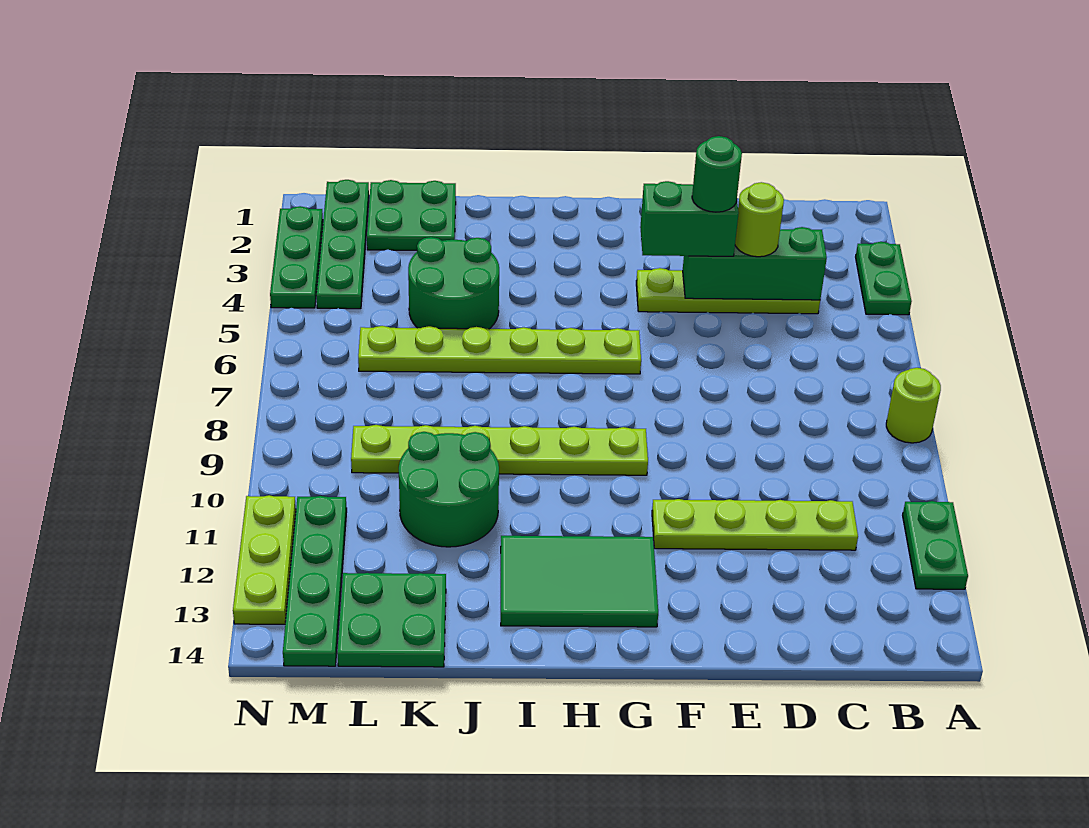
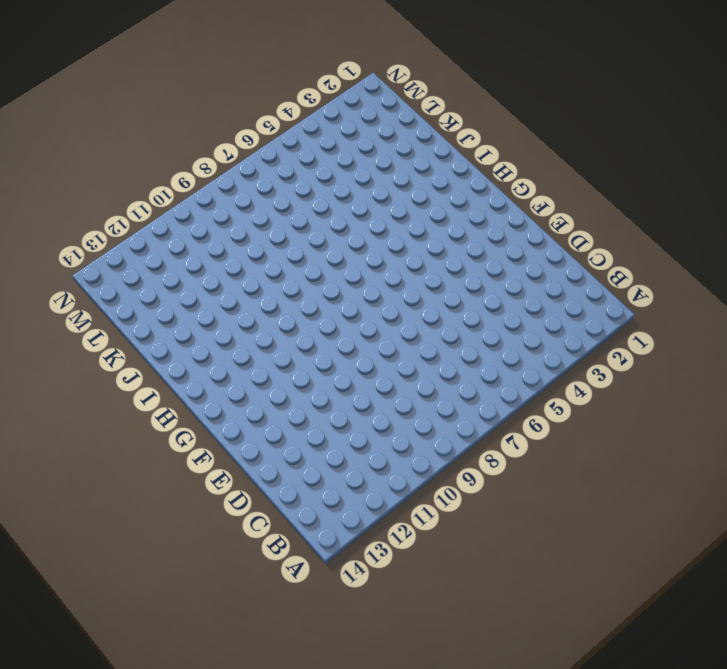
none -> green 1x2 plate [856,242,912,315]
none -> lime 1x1 round brick [886,368,941,443]
none -> green 1x2 plate [903,501,968,589]

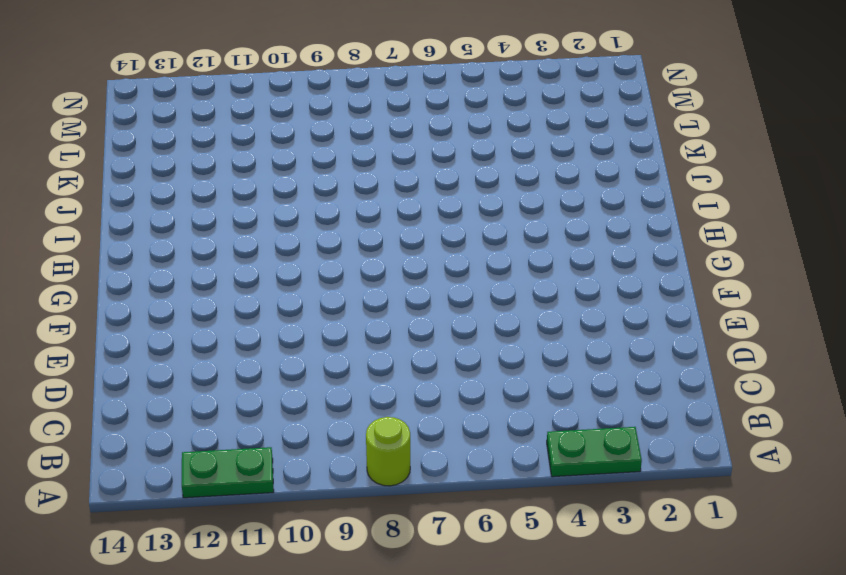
none -> lime 1x4 plate [636,268,820,314]
none -> lime 1x4 plate [652,499,858,550]
none -> lime 1x6 plate [358,326,641,374]

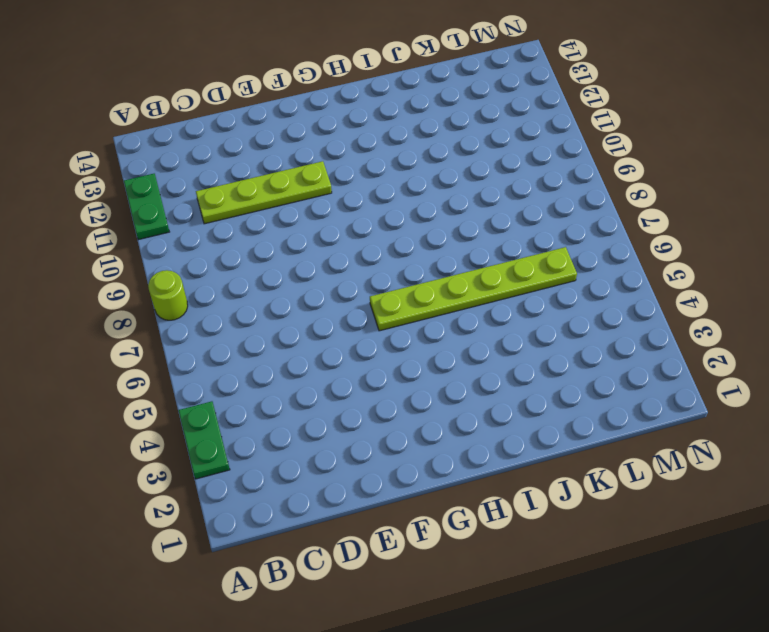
none -> lime 1x4 plate [636,268,820,314]
none -> lime 1x6 plate [351,425,648,475]
none -> green 2x3 tile [501,536,658,627]

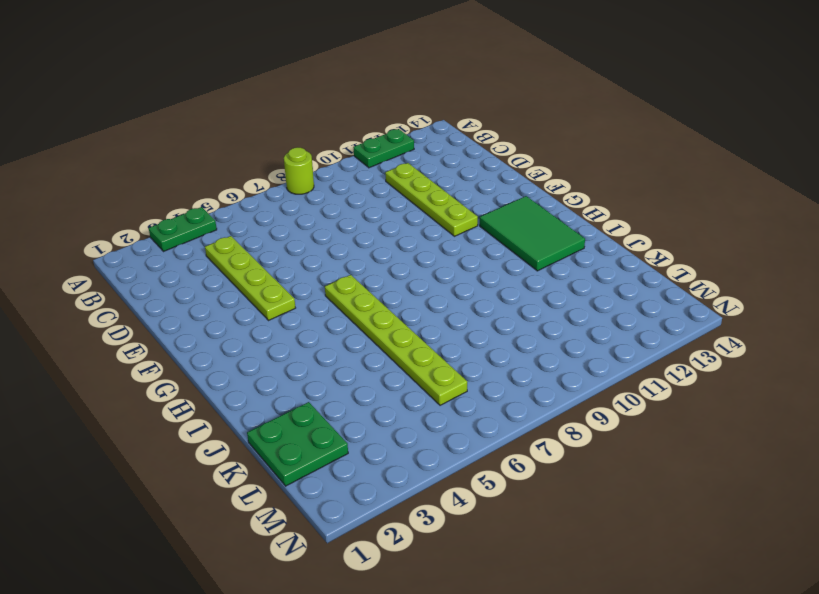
none -> lime 1x6 plate [351,425,648,475]
none -> green 2x2 round brick [408,237,499,329]
none -> green 2x2 round brick [399,432,499,547]

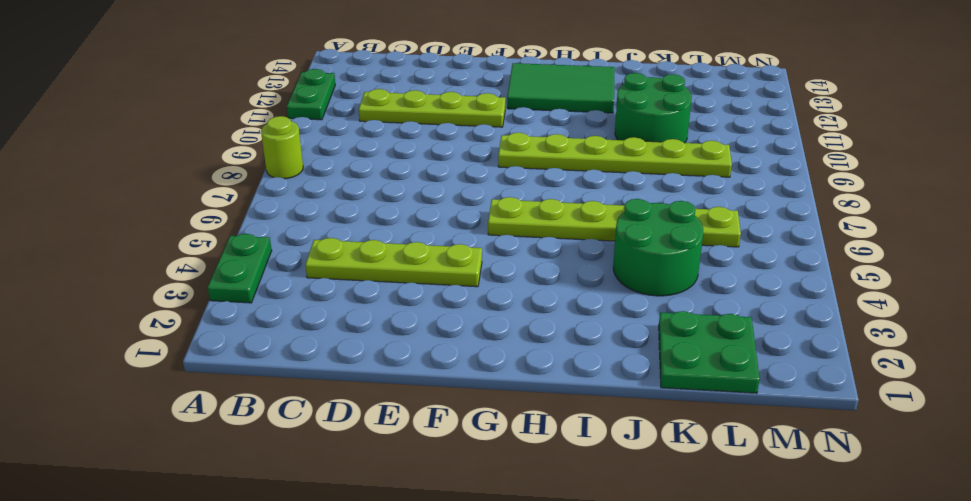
none -> green 2x2 plate [337,573,446,667]
none -> green 1x4 plate [316,180,369,309]
none -> green 1x4 plate [283,496,347,666]

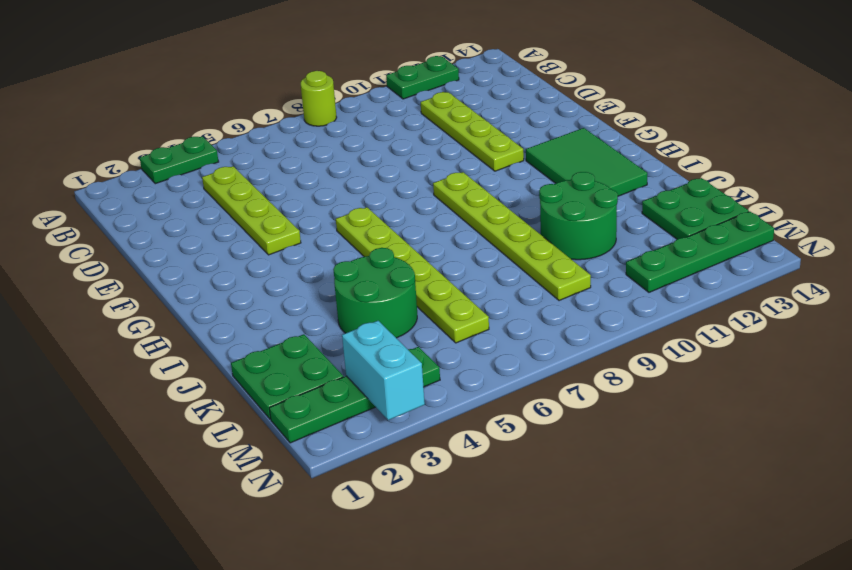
cyan 1x2 brick [342,321,425,420] -> none
none -> green 1x3 plate [270,206,323,308]
none -> lime 1x3 plate [233,495,296,624]
none -> green 1x3 brick [683,227,827,300]

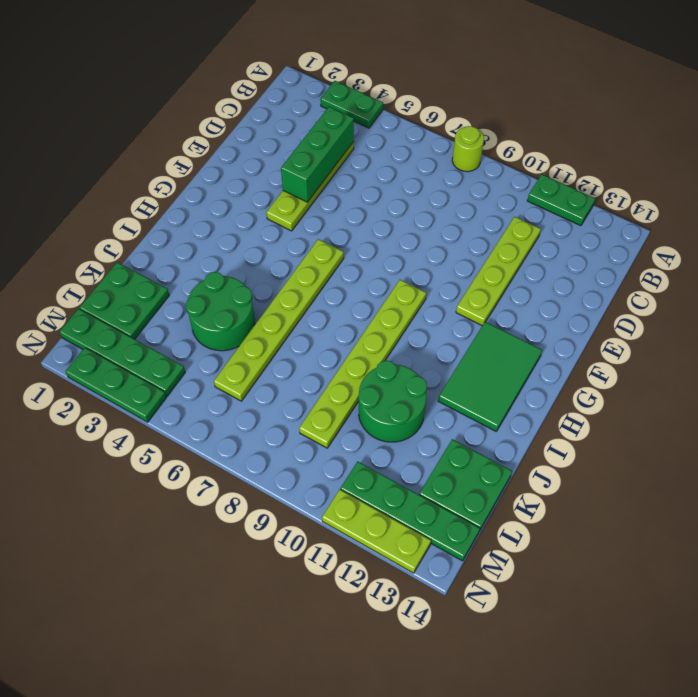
none -> lime 1x1 round brick [735,182,784,257]
none -> green 1x2 brick [640,181,739,256]
none -> green 1x1 round brick [692,136,742,212]

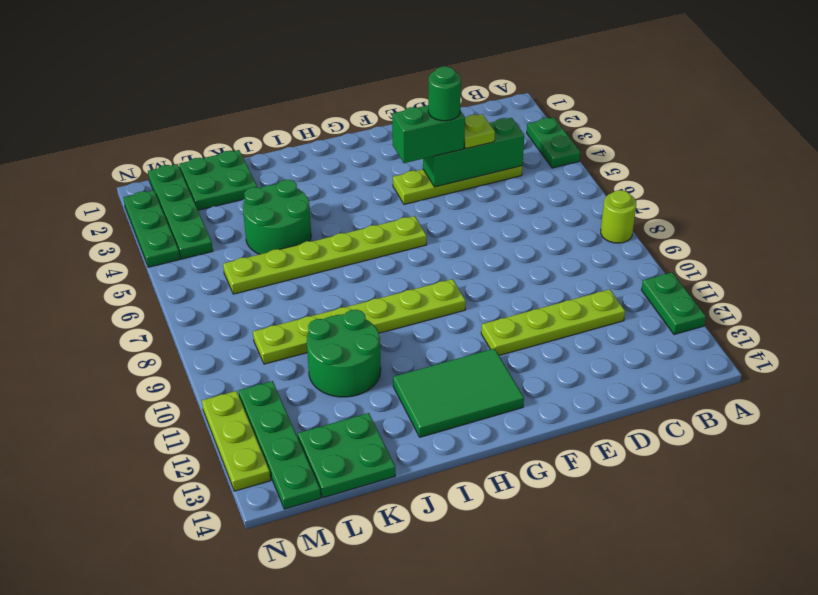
lime 1x1 plate [464,114,495,148] -> lime 1x1 round brick [735,182,784,257]

